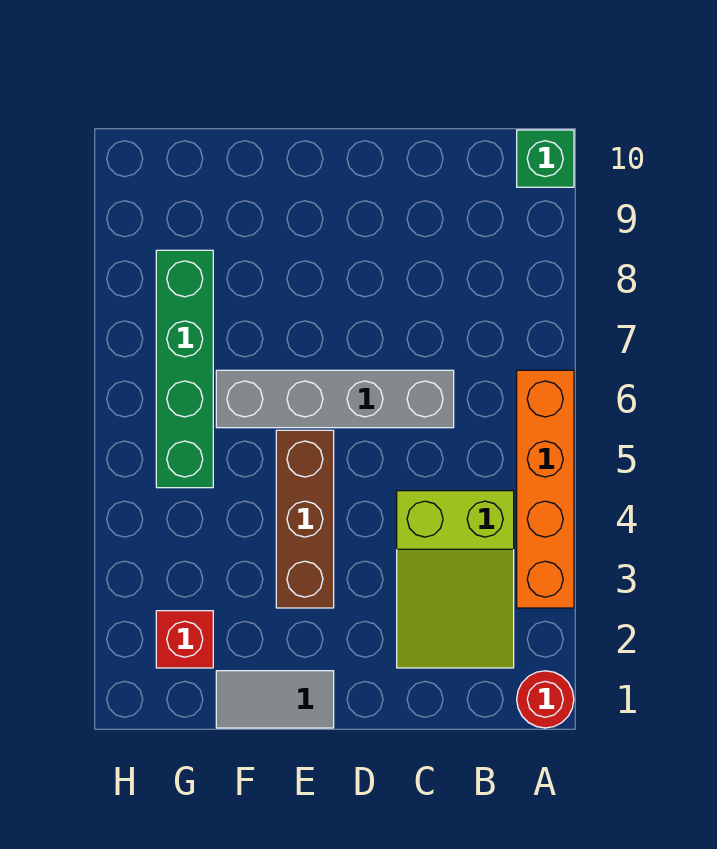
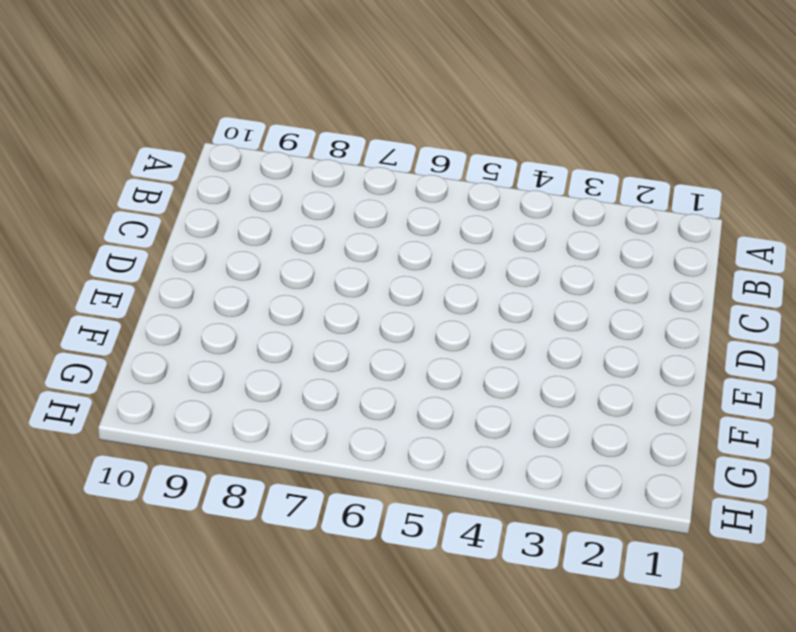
none -> red 1x1 round brick [517,671,574,728]
none -> orange 1x4 brick [517,370,574,608]

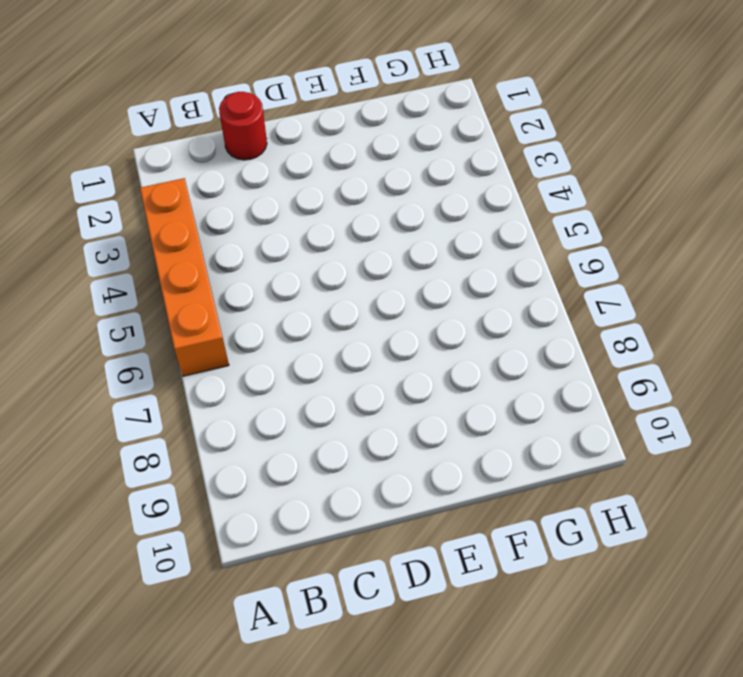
red 1x1 round brick [219,92,267,160] -> red 1x1 round brick moved to [517,671,574,728]
none -> green 1x1 brick [517,130,574,187]
none -> lime 2x3 slope [397,491,514,668]

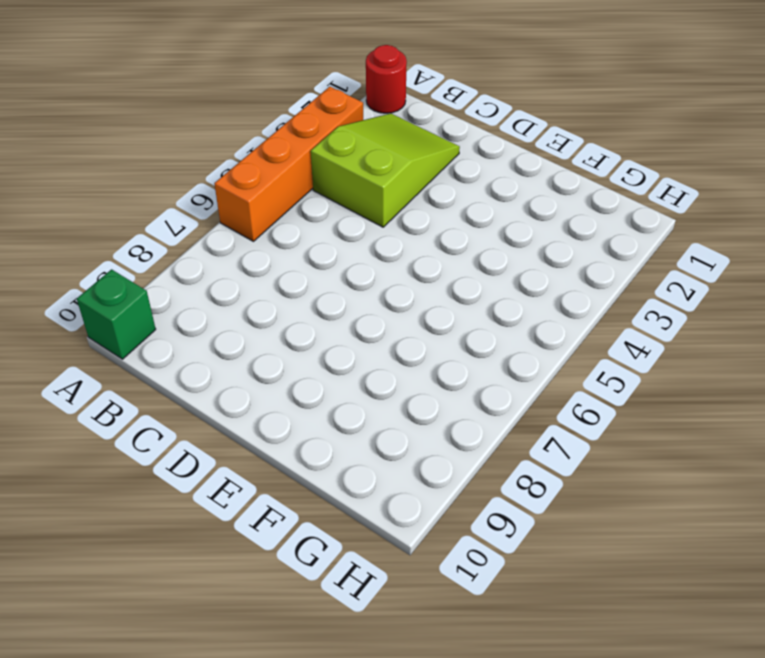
none -> grey 1x4 brick [216,370,454,428]
none -> grey 1x2 tile [216,671,334,728]

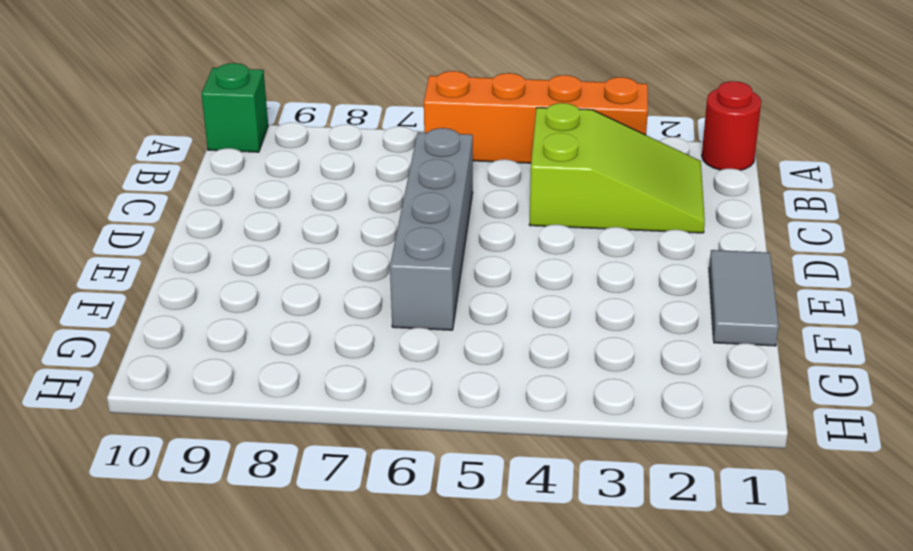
none -> brown 1x3 brick [276,430,334,608]
none -> red 1x1 brick [156,611,213,668]

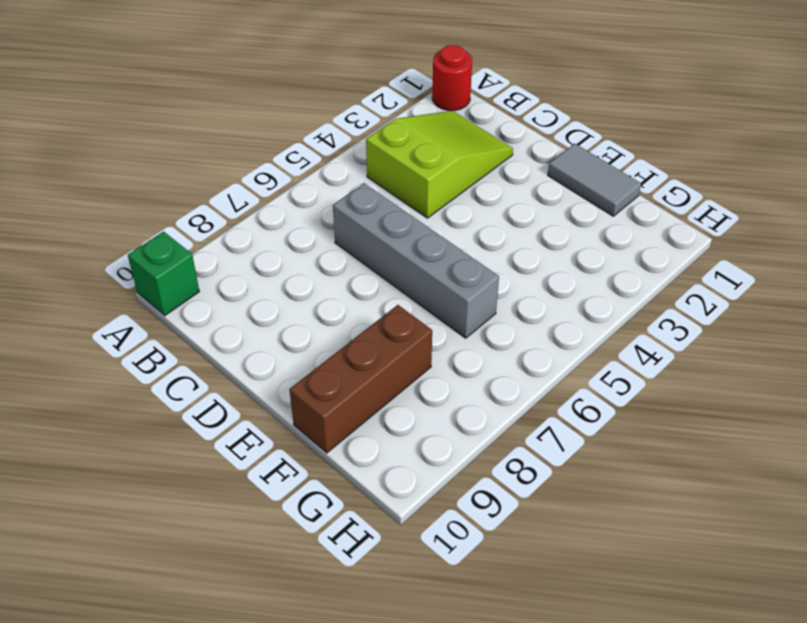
brown 1x3 brick [289,305,432,453] -> brown 1x3 brick moved to [276,430,334,608]
none -> orange 1x4 brick [517,370,574,608]
none -> red 1x1 brick [156,611,213,668]

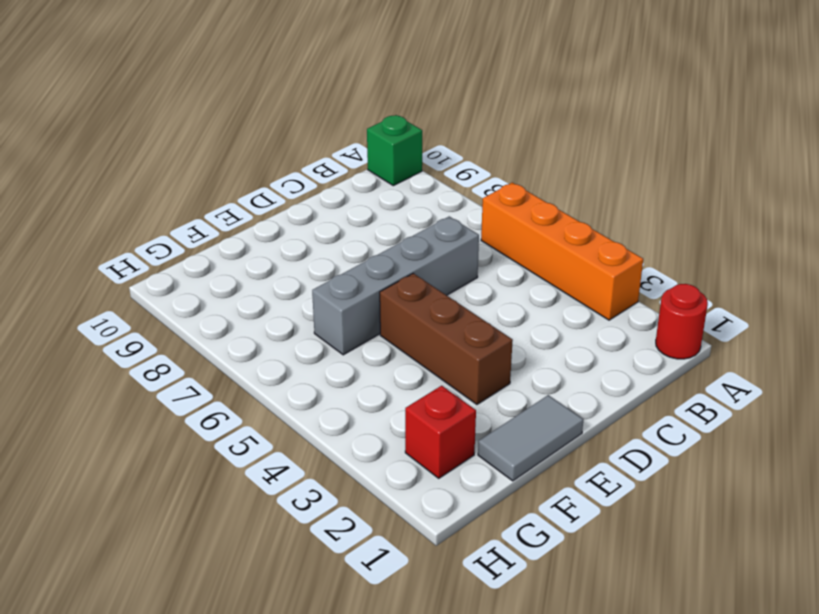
none -> lime 2x3 slope [397,491,514,668]
none -> green 1x4 brick [156,250,213,488]

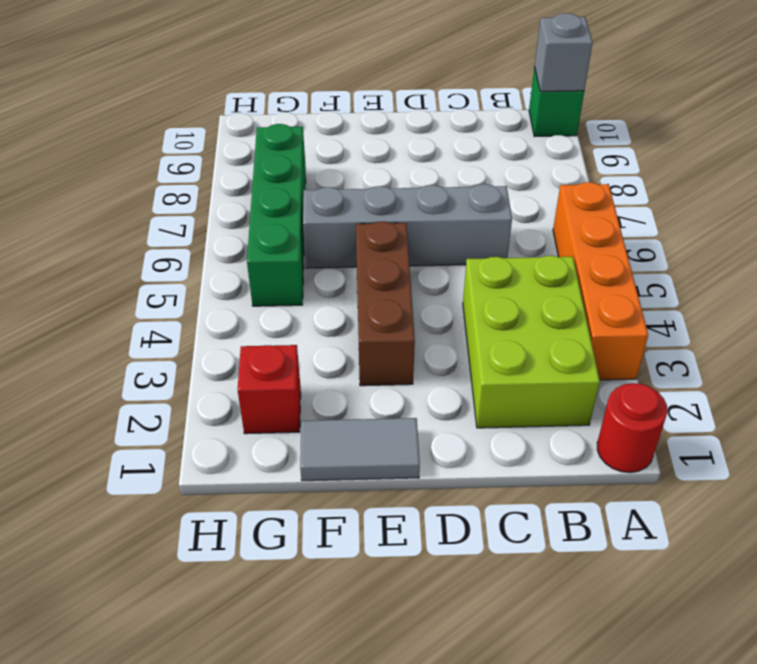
grey 1x1 brick [535,13,593,91] -> none
lime 2x3 brick [463,256,600,428] -> lime 2x3 slope [397,491,514,668]

